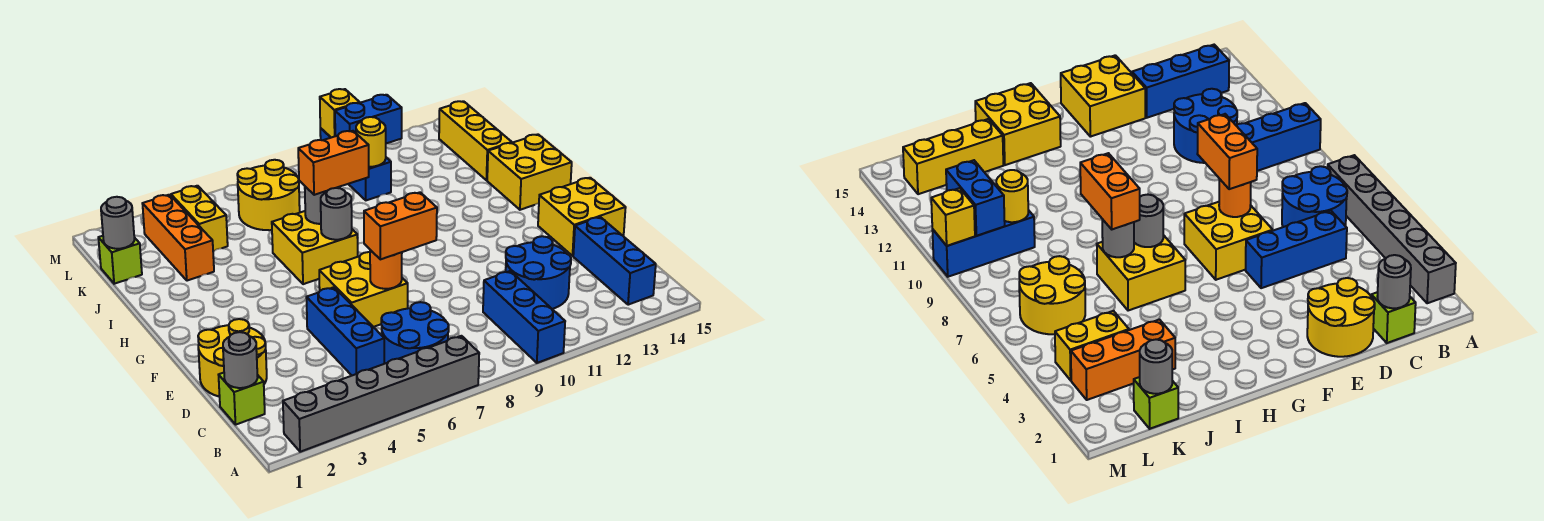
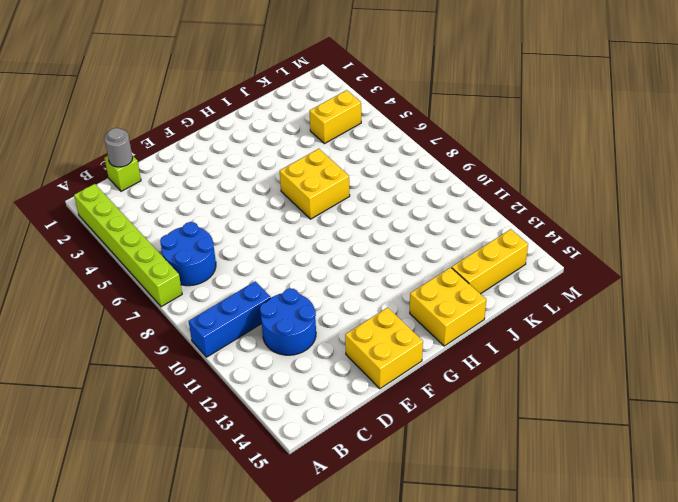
lime 1x6 brick [74,184,182,307] -> grey 1x6 brick [283,336,479,452]
none -> blue 1x3 brick [573,217,656,305]
none -> blue 1x3 brick [306,287,384,375]
none -> yellow 2x2 round brick [198,319,267,397]

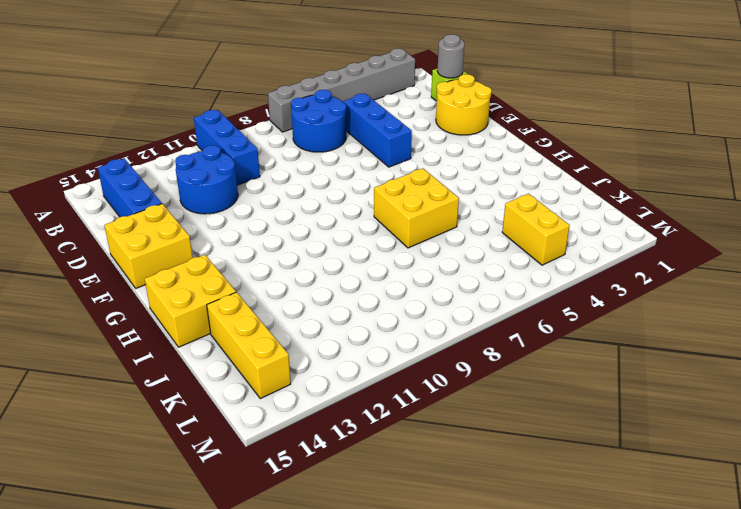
none -> yellow 2x2 brick [319,252,408,327]
none -> orange 1x3 brick [142,195,214,281]
none -> lime 1x1 brick [98,236,142,284]

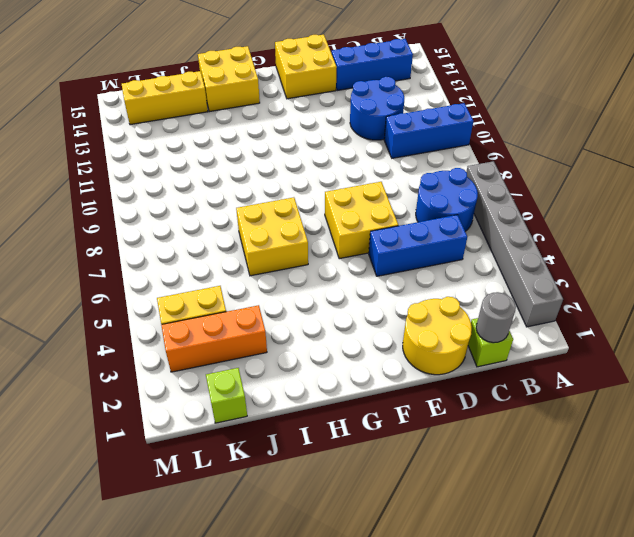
none -> yellow 2x2 round brick [237,160,300,230]
none -> blue 1x3 brick [320,128,391,200]
none -> orange 1x1 round brick [370,250,402,289]

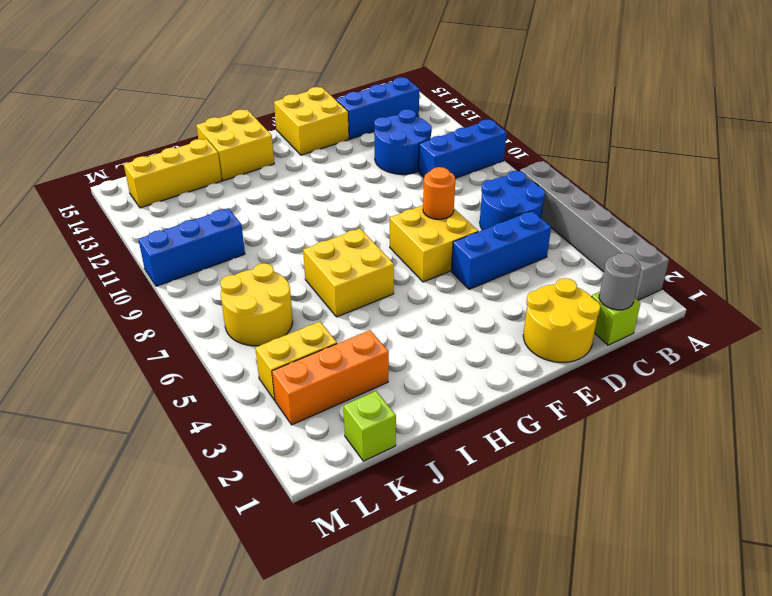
none -> grey 1x1 round brick [321,188,352,240]
none -> grey 1x1 round brick [305,187,327,224]
none -> grey 1x1 round brick [101,197,134,249]

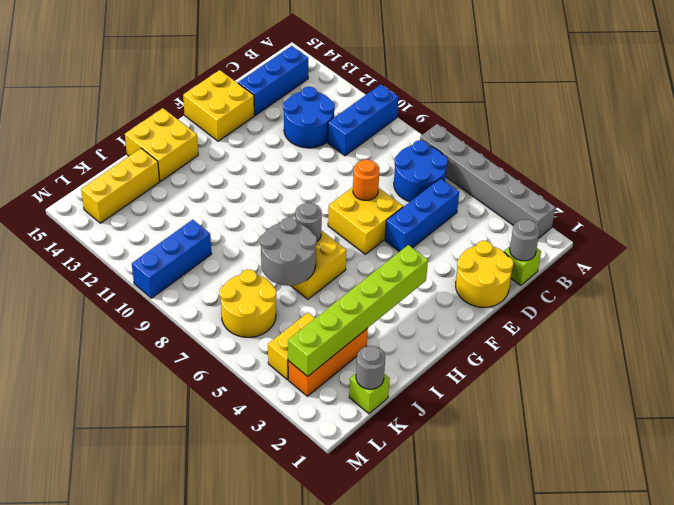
lime 1x6 brick [288,245,428,376] -> none
grey 2x2 round brick [260,218,317,286] -> grey 1x1 round brick [305,187,327,224]
none -> yellow 1x1 round brick [356,117,386,167]
none -> blue 1x2 brick [335,95,402,143]
none -> yellow 1x1 brick [320,89,360,138]

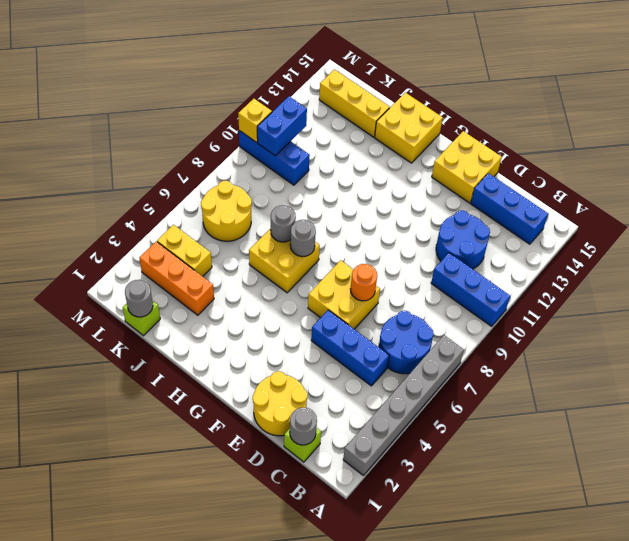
none -> yellow 1x1 round brick [356,117,386,167]
none -> orange 1x2 brick [364,192,437,259]
none -> orange 1x2 brick [298,131,369,195]

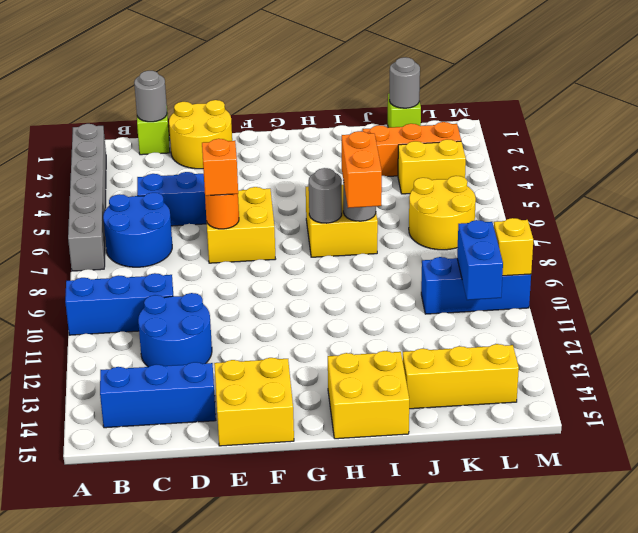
orange 1x1 brick [202,139,238,196] -> orange 1x2 brick [364,192,437,259]
none -> yellow 1x1 round brick [356,117,386,167]

